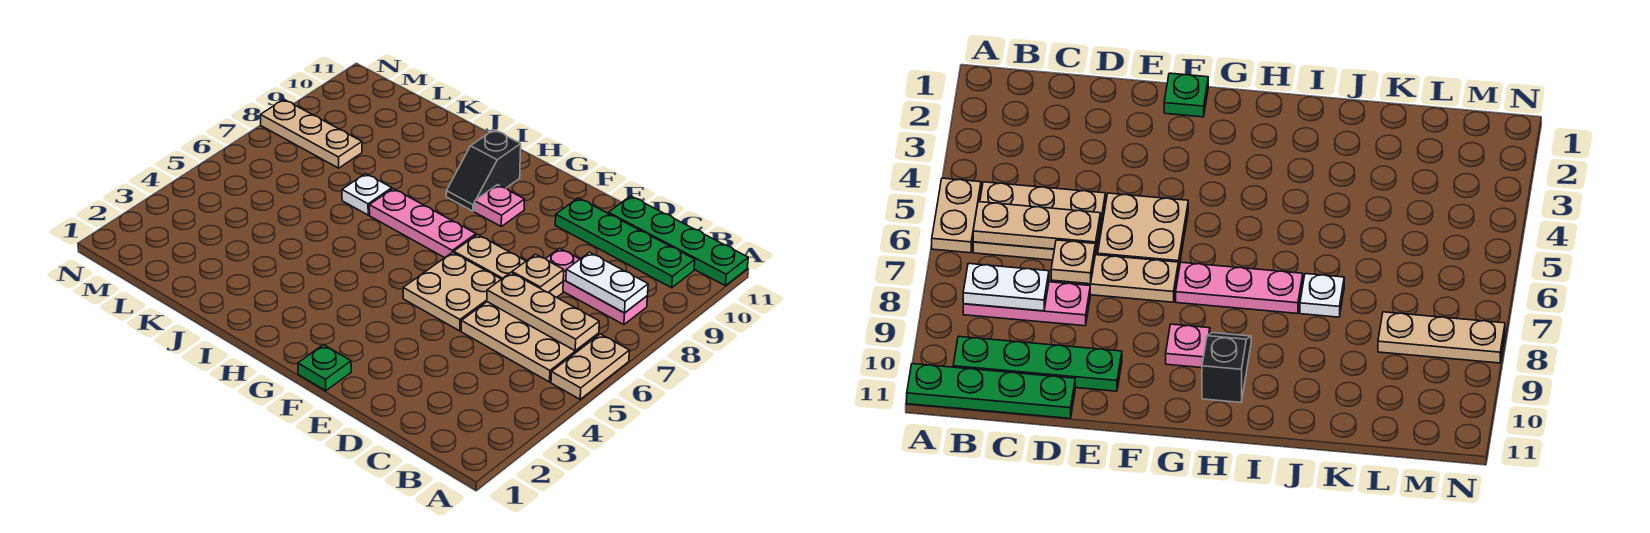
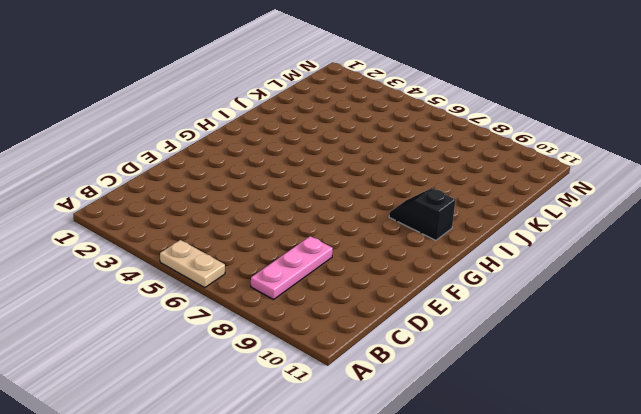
none -> green 1x4 plate [608,196,748,286]
none -> tan 2x3 plate [461,302,599,382]
none -> green 1x4 plate [555,198,695,288]

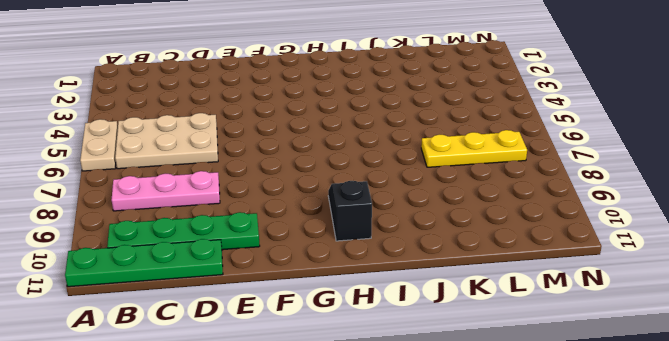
yellow 1x3 plate [421,130,527,167] -> none
none -> tan 1x3 plate [454,235,563,297]
none -> tan 2x2 plate [403,252,501,331]
none -> green 1x1 plate [298,345,351,391]

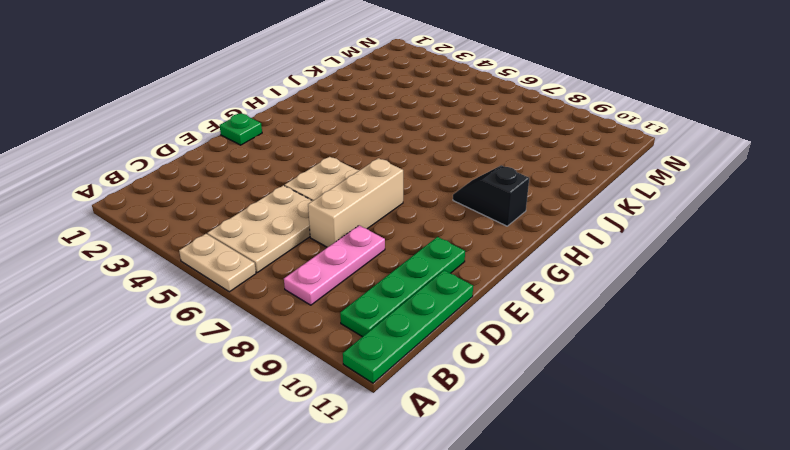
tan 1x3 brick [308,158,403,247] -> tan 1x3 plate [454,235,563,297]
none -> pink 1x3 plate [369,189,476,258]
none -> pink 1x1 plate [474,185,525,226]
none -> white 1x1 plate [342,174,392,215]

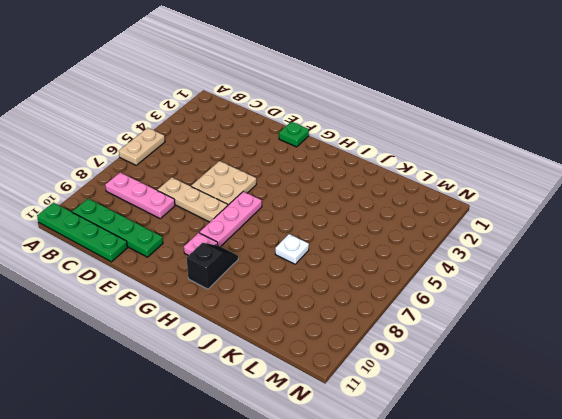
pink 1x3 plate [199,191,262,247] -> pink 1x3 plate turned to [369,189,476,258]
none -> tan 2x3 plate [461,302,599,382]
none -> tan 1x3 plate [260,100,362,168]
none -> tan 1x3 plate [487,273,599,351]

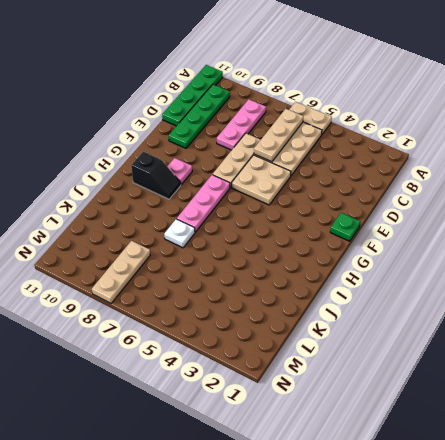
none -> white 1x2 plate [566,252,648,313]
none -> tan 1x1 plate [512,254,564,292]

